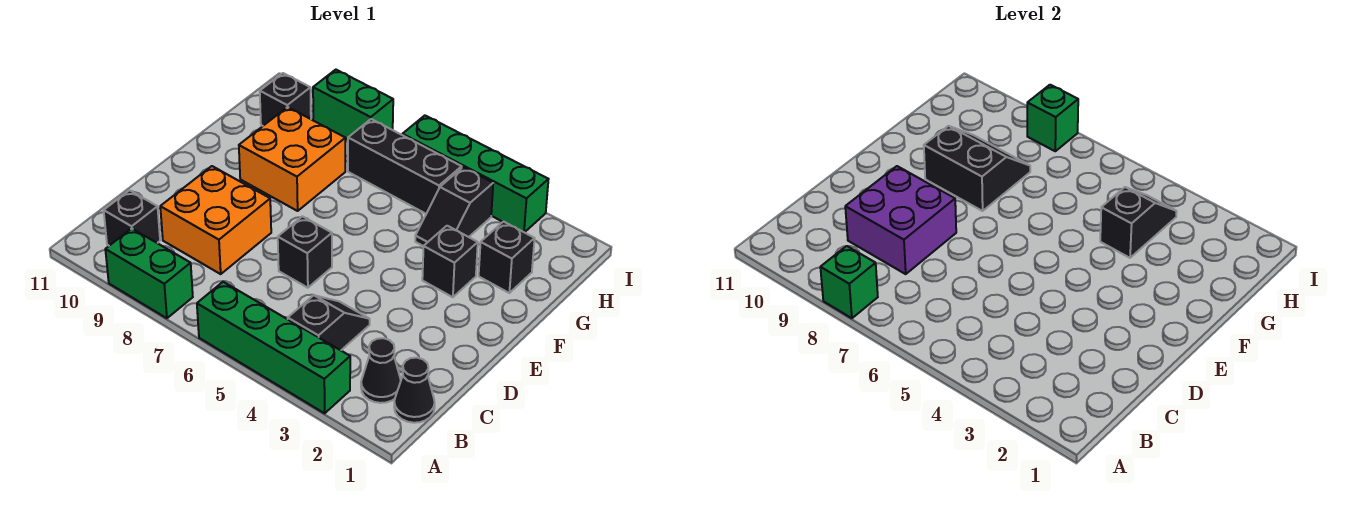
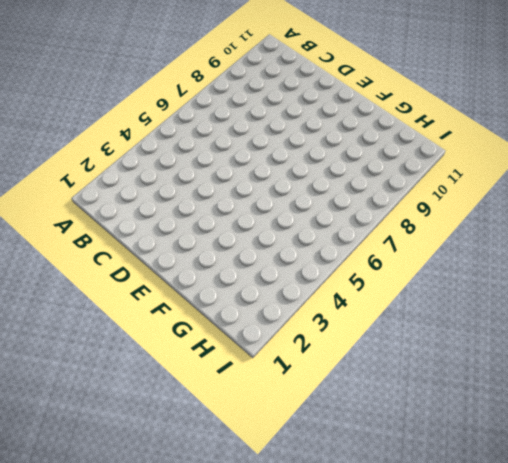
none -> green 1x4 brick [197,282,350,413]
none -> green 1x2 brick [105,228,193,318]
none -> black 1x1 cone [394,358,435,423]

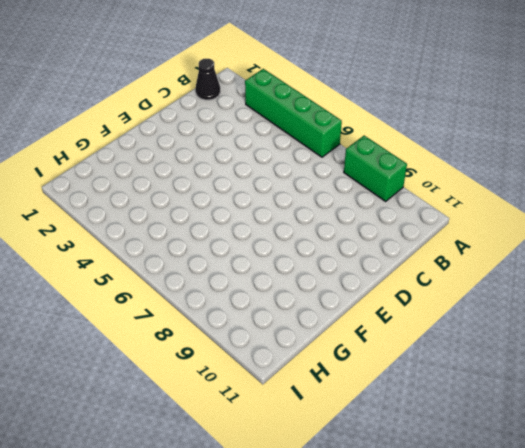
none -> black 1x1 cone [361,338,401,403]
none -> black 1x2 slope [288,295,370,350]
none -> black 1x1 brick [104,190,160,246]

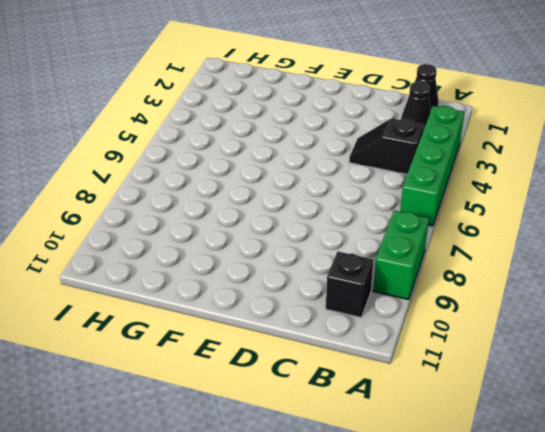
none -> orange 2x2 brick [160,166,271,274]
none -> black 1x1 brick [278,216,332,288]
none -> black 1x1 brick [422,226,478,297]

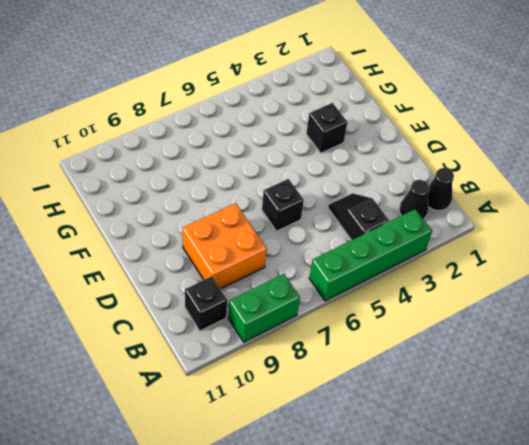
none -> orange 2x2 brick [239,107,345,211]
none -> black 1x1 brick [479,222,535,293]
none -> black 1x2 slope [415,167,493,246]

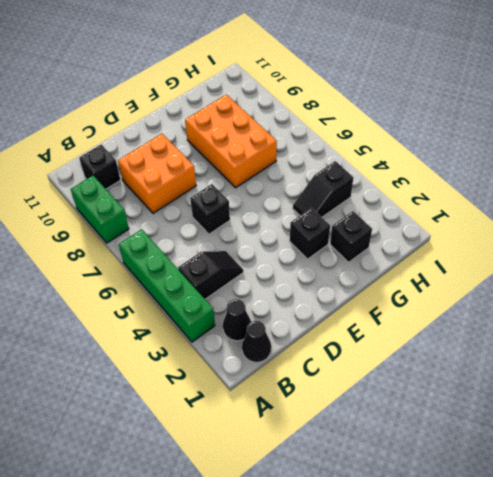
orange 2x3 brick [185,94,277,188] -> orange 2x2 brick [239,107,345,211]
none -> black 1x3 brick [348,119,462,214]
none -> black 1x1 brick [260,73,311,126]
none -> green 1x4 brick [402,116,549,233]

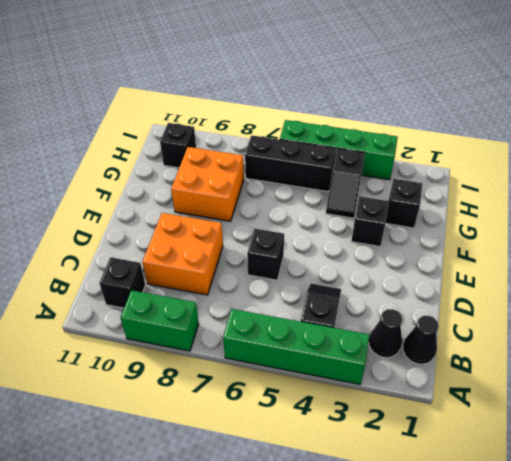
none -> green 1x2 brick [313,70,393,139]
none -> green 1x1 brick [820,246,878,318]
none -> purple 2x2 brick [845,166,956,274]

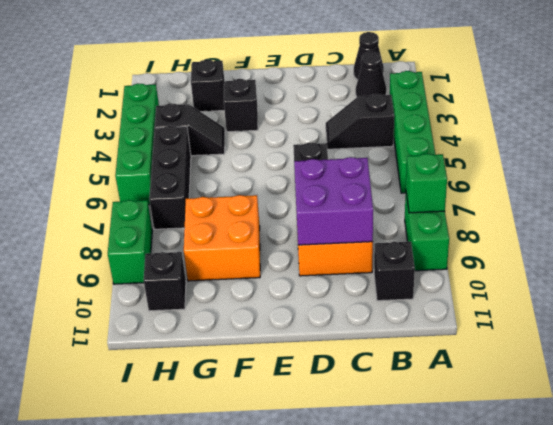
none -> black 2x2 slope [924,126,1030,211]
none -> black 1x2 slope [1100,187,1177,258]
none -> green 1x1 brick [1027,85,1078,151]

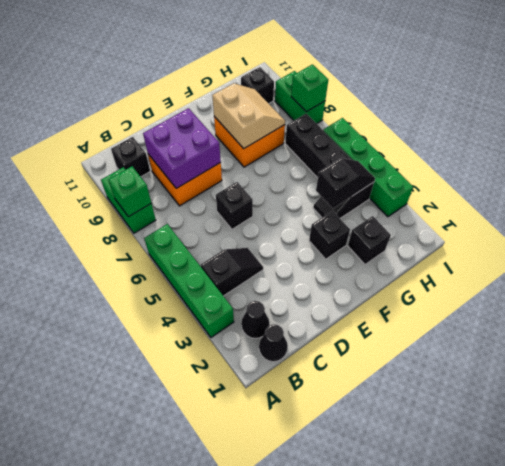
tan 2x2 slope [212,83,285,149] -> black 2x2 slope [924,126,1030,211]

